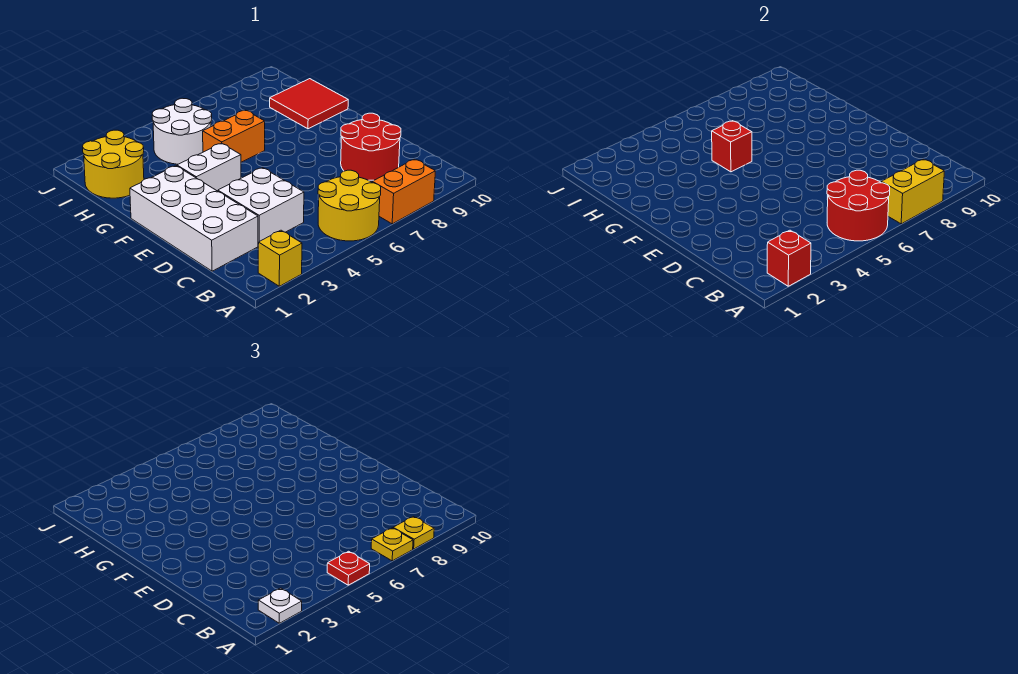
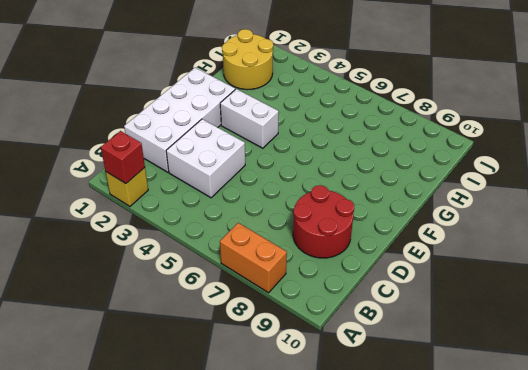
none -> yellow 2x2 round brick [318,170,381,241]
none -> orange 1x2 brick [203,110,265,162]
none -> red 2x2 tile [270,79,348,129]

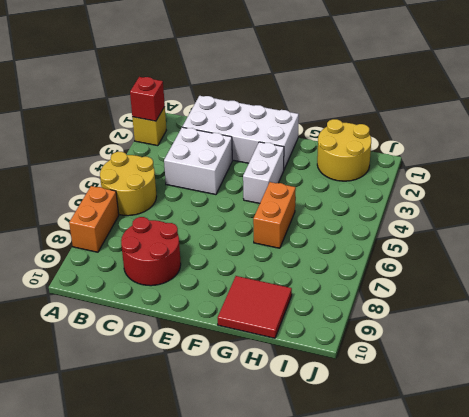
none -> white 2x2 round brick [152,98,212,164]
none -> red 2x2 round brick [827,170,890,241]
none -> yellow 1x2 brick [881,159,944,224]

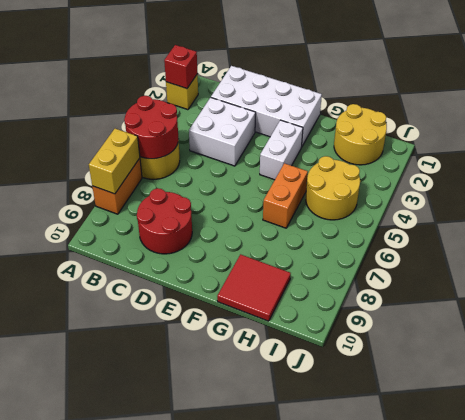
yellow 2x2 round brick [306,156,360,220] -> white 2x2 round brick [152,98,212,164]
none -> red 1x1 brick [712,121,752,172]
none -> white 1x1 plate [258,588,302,623]
none -> red 1x1 plate [327,551,370,585]

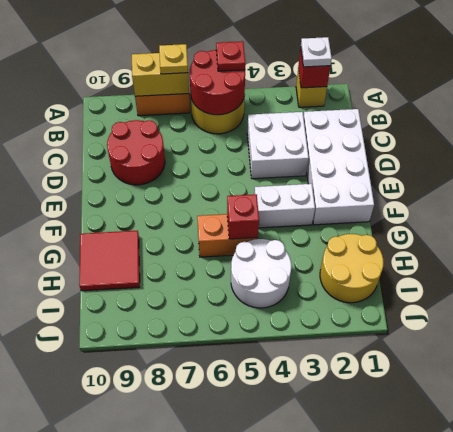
none -> yellow 1x1 plate [393,517,434,549]

